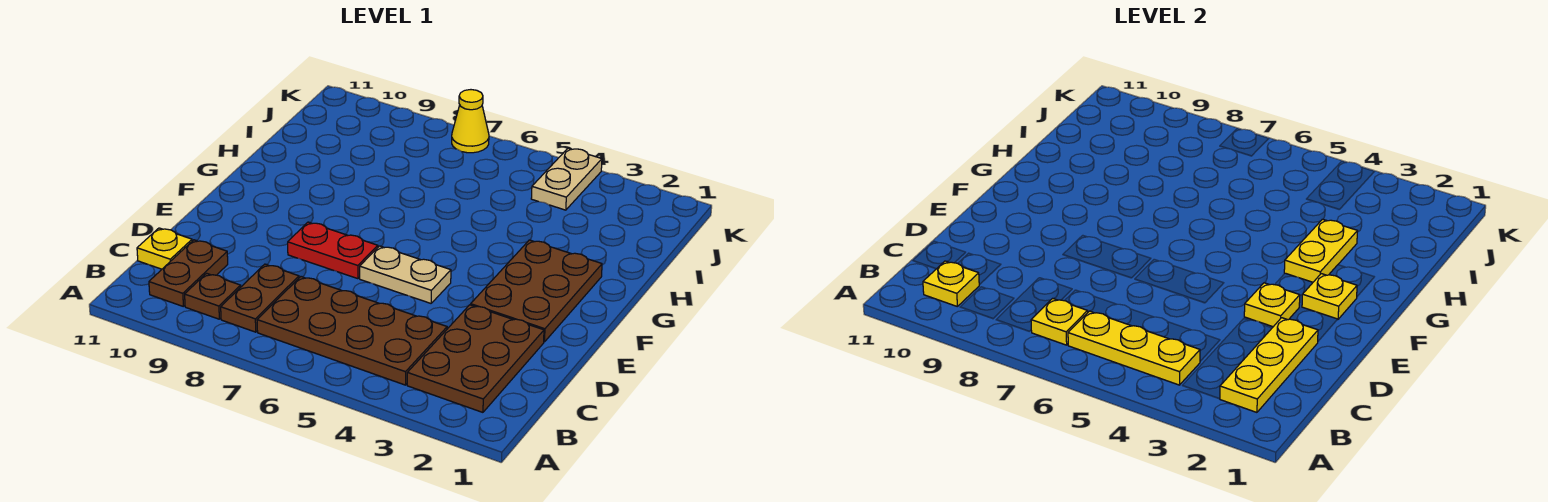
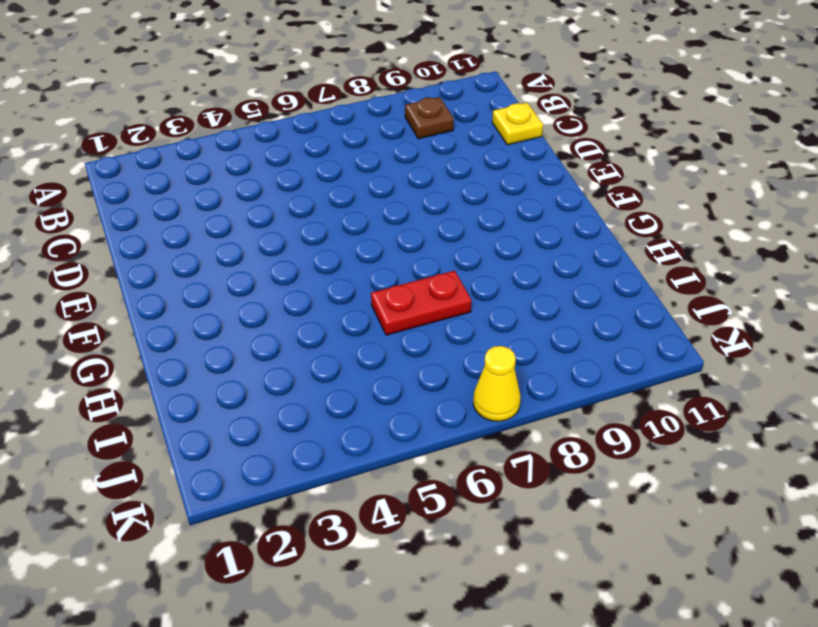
red 1x2 plate [371,271,471,335] -> red 1x2 plate moved to [288,222,378,279]
none -> brown 2x3 plate [407,305,544,412]
none -> brown 2x4 plate [257,277,447,385]
none -> brown 1x2 plate [221,264,299,332]

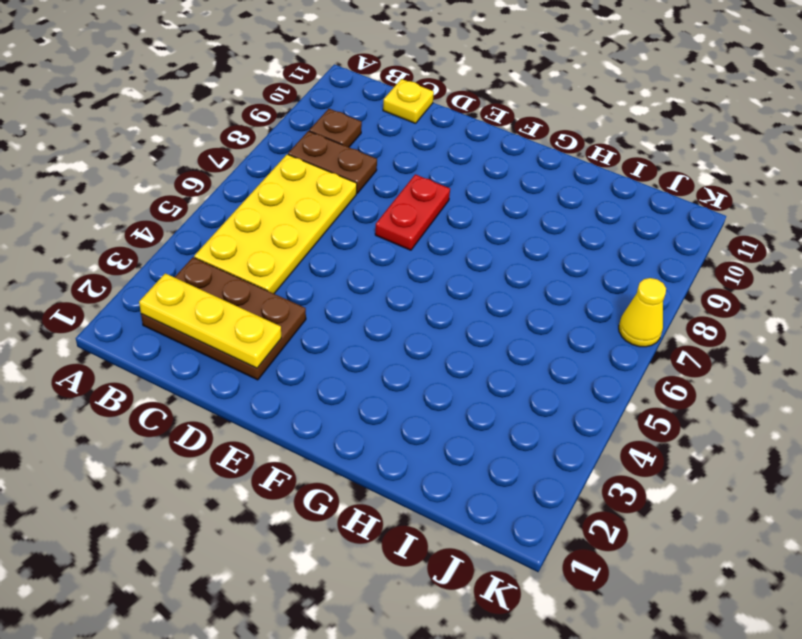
yellow 2x4 plate [194,154,357,294] -> brown 2x4 plate [257,277,447,385]
none -> brown 1x2 plate [149,240,228,306]
none -> brown 2x3 plate [471,240,602,342]
none -> tan 1x2 plate [360,246,451,303]

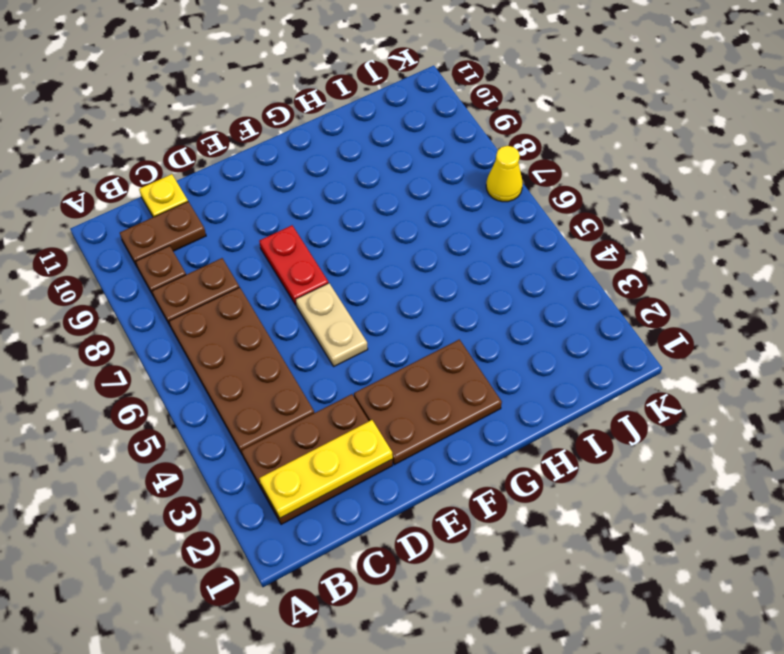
none -> tan 1x2 plate [531,148,602,210]
none -> yellow 1x3 plate [1068,311,1200,385]
none -> yellow 1x1 plate [1031,298,1088,345]

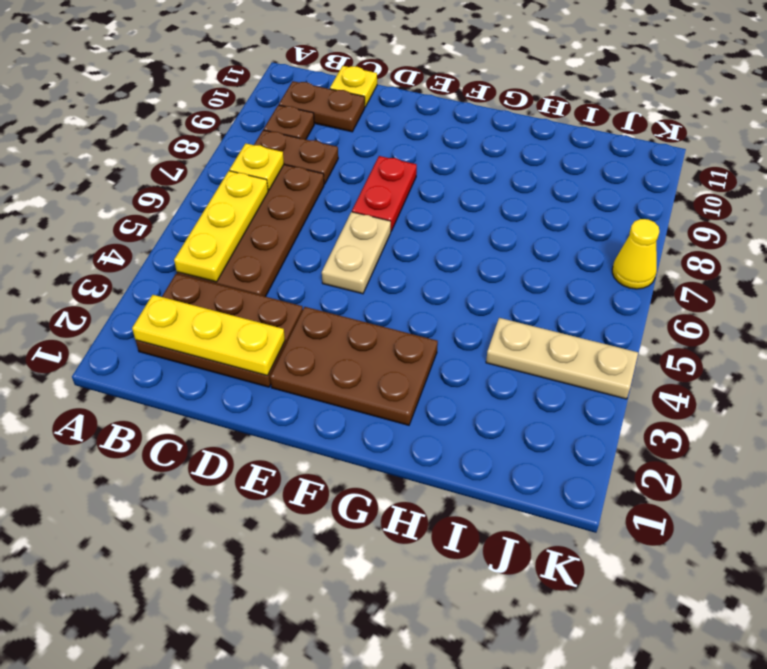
tan 1x3 plate [486,318,638,399] -> tan 1x2 plate [531,148,602,210]
none -> yellow 1x1 plate [923,261,979,306]
none -> yellow 1x1 plate [1244,283,1300,327]
none -> yellow 1x1 plate [1302,274,1357,319]

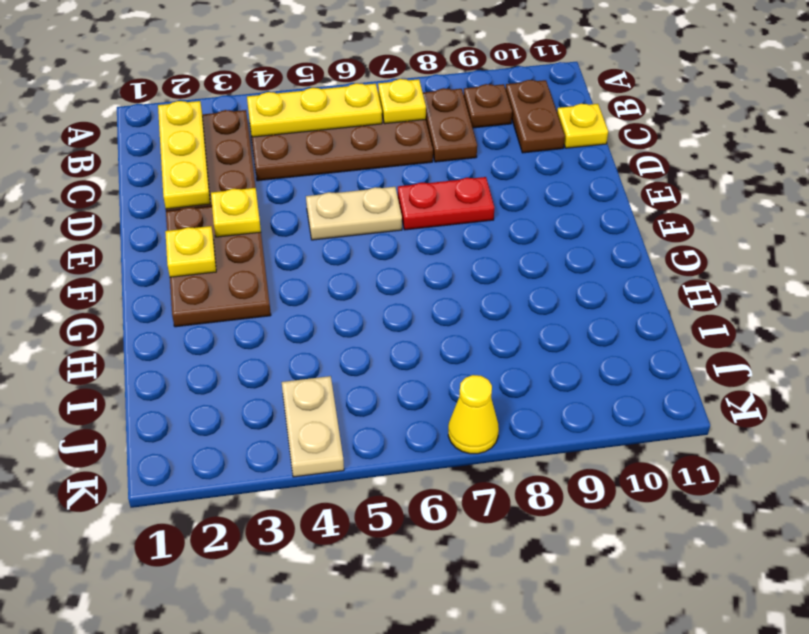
none -> yellow 1x1 plate [923,261,979,306]
none -> yellow 1x2 plate [1284,219,1357,282]

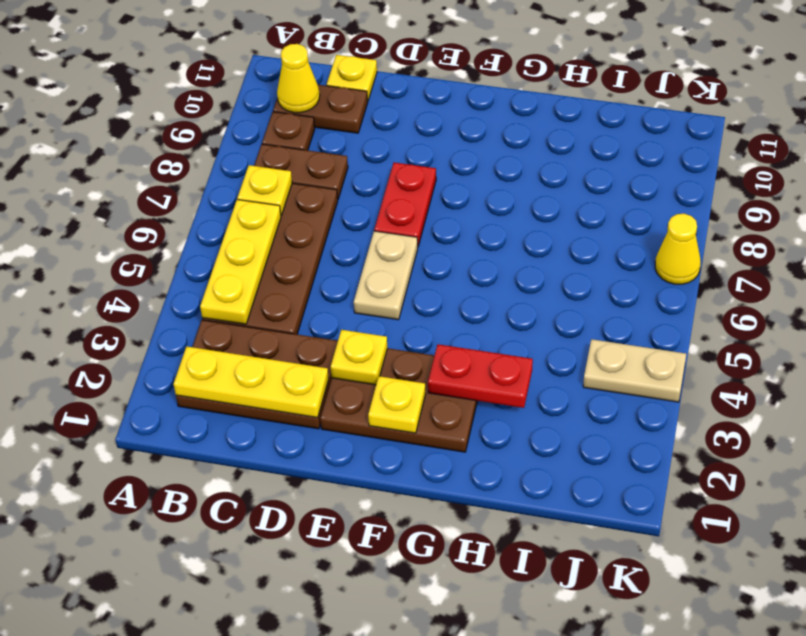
yellow 1x1 cone [277,44,320,113] -> yellow 1x1 plate [923,261,979,306]
red 1x2 plate [428,344,533,408] -> yellow 1x2 plate [1284,219,1357,282]

